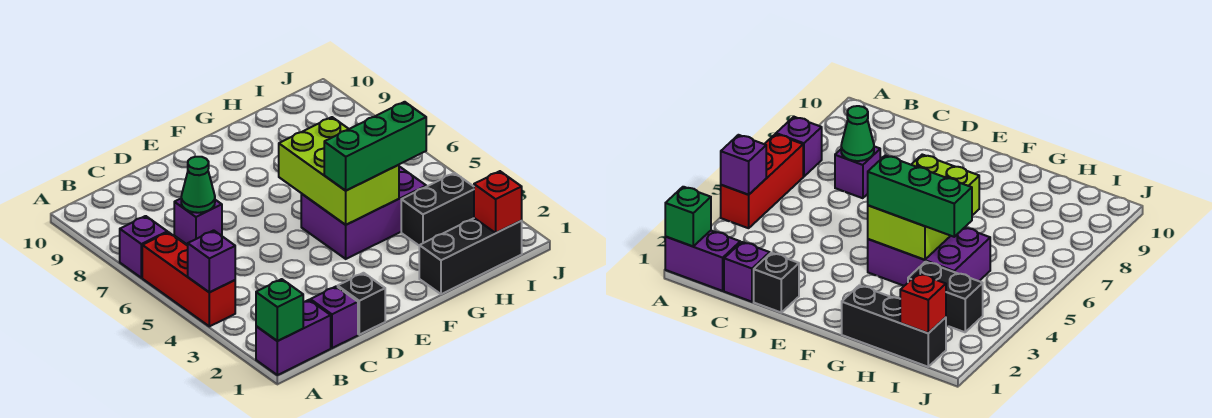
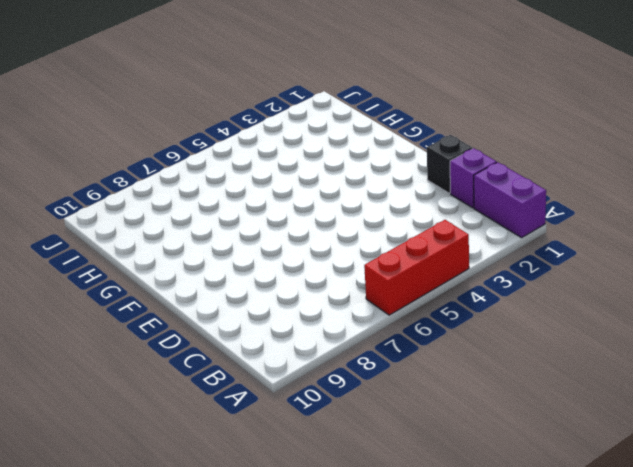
none -> purple 1x1 brick [120,216,167,278]
none -> purple 1x1 brick [174,199,222,245]
none -> purple 2x3 brick [301,166,426,259]

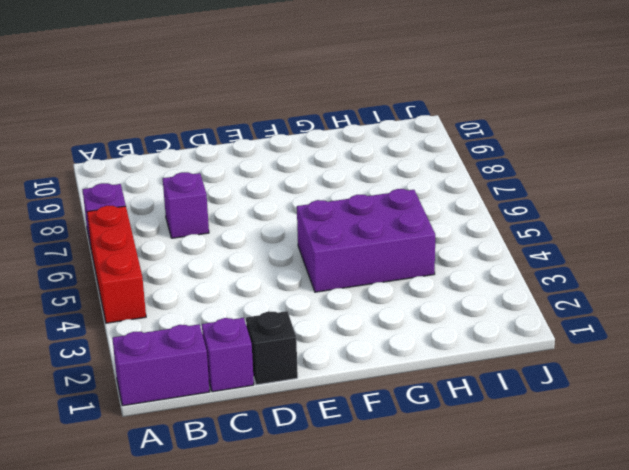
none -> black 1x3 brick [419,218,522,294]
none -> black 1x2 brick [401,173,474,245]
none -> green 1x1 brick [256,279,303,341]

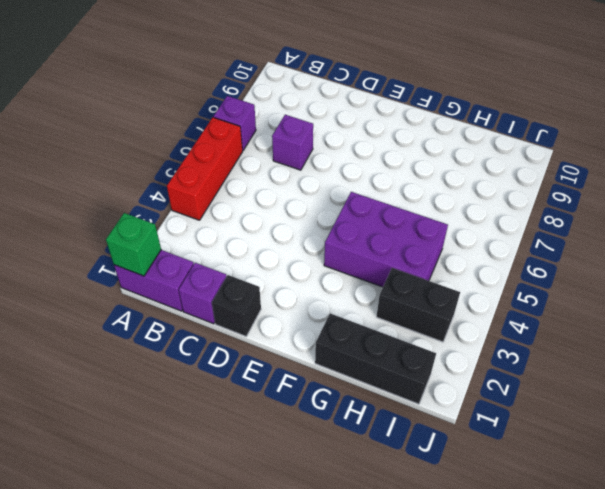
none -> purple 1x1 brick [188,230,235,292]
none -> green 1x1 cone [181,157,215,213]
none -> lime 2x3 brick [279,117,399,225]

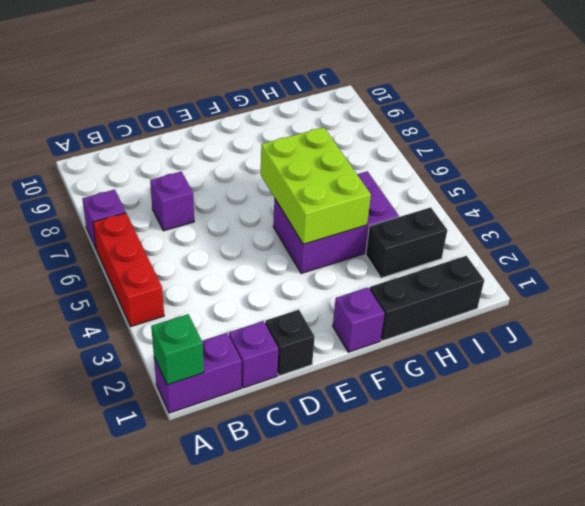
purple 1x1 brick [333,288,385,352] -> purple 1x1 brick moved to [188,230,235,292]
none -> green 1x1 cone [181,157,215,213]
none -> red 1x1 brick [474,171,522,233]
none -> green 1x3 brick [324,102,426,191]

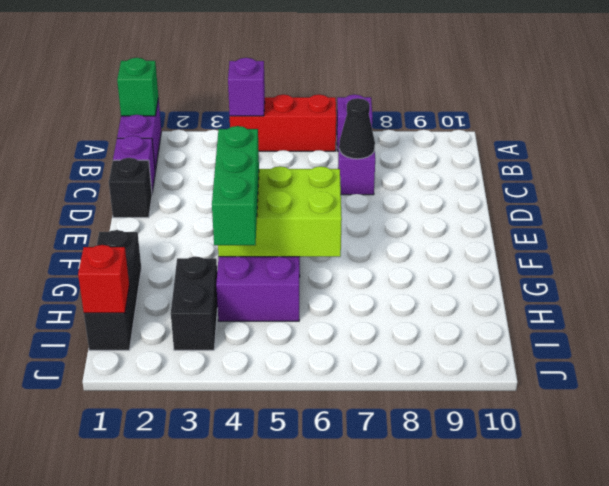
black 1x1 cone [339,98,375,159] -> green 1x1 cone [181,157,215,213]

